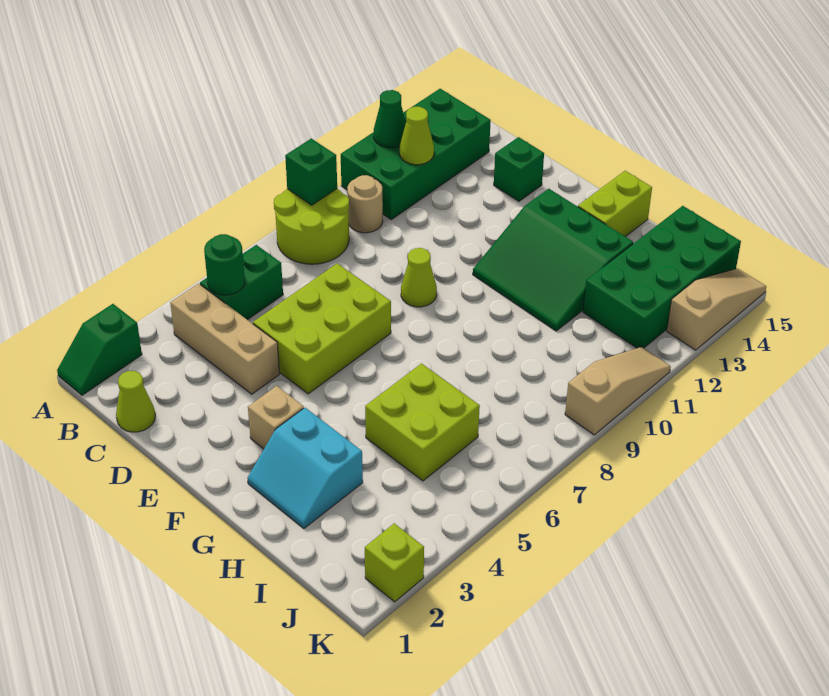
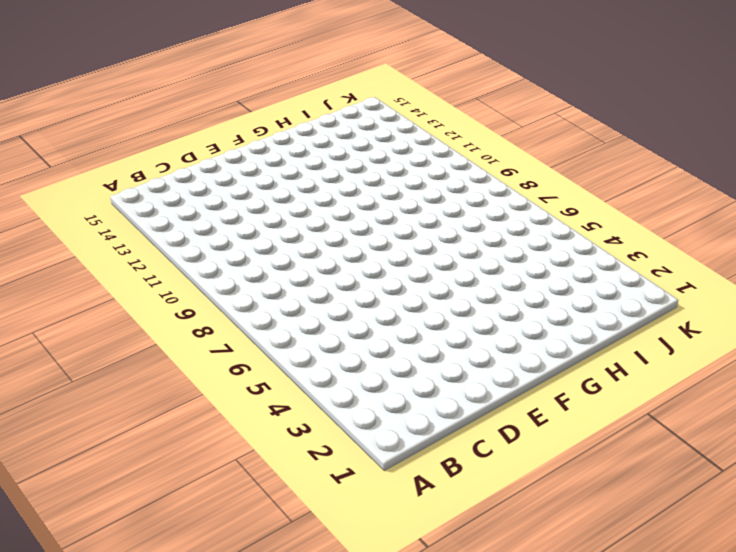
none -> green 1x2 slope [57,304,142,395]
none -> lime 2x2 round brick [274,189,349,264]
none -> green 2x4 brick [341,89,491,219]

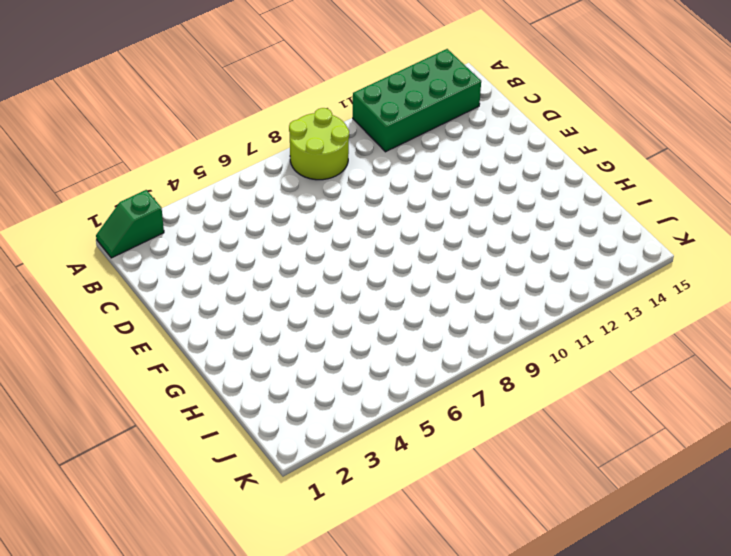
none -> tan 1x3 brick [170,283,280,394]
none -> green 1x2 brick [200,245,283,320]
none -> tan 1x1 round brick [347,175,383,233]

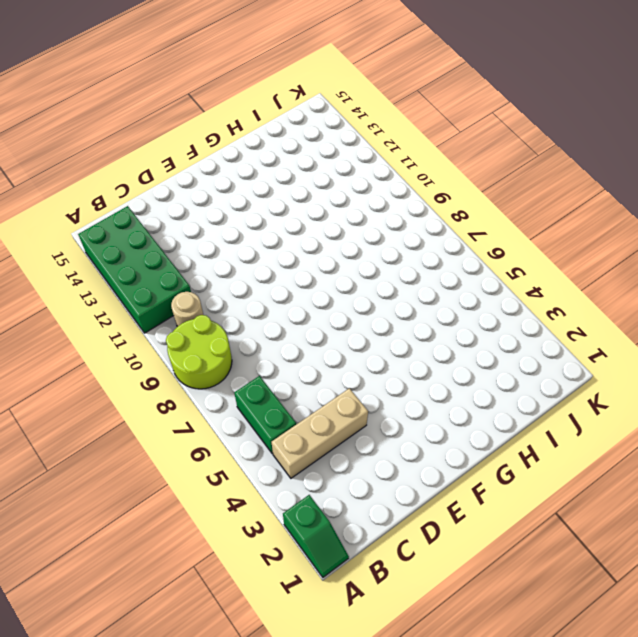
none -> lime 1x1 cone [116,371,155,432]
none -> lime 2x3 brick [253,263,391,394]
none -> green 1x1 brick [494,137,544,201]

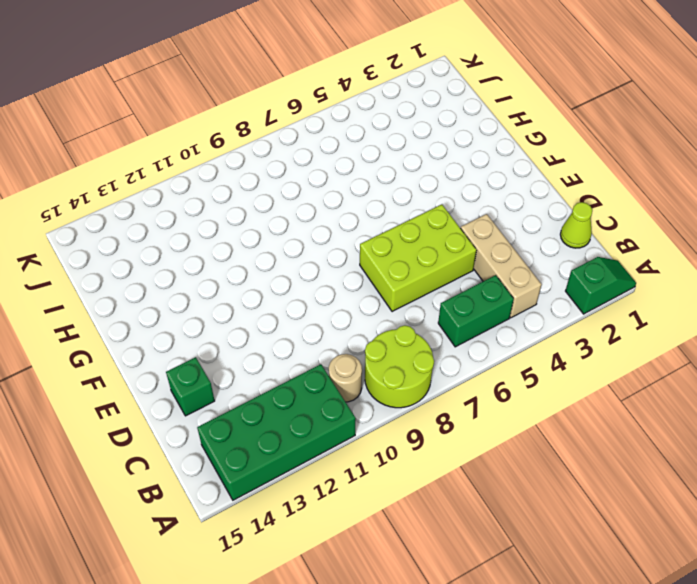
none -> lime 1x1 cone [401,248,437,307]
none -> tan 1x1 brick [248,386,304,449]
none -> green 3x3 slope [473,189,633,331]

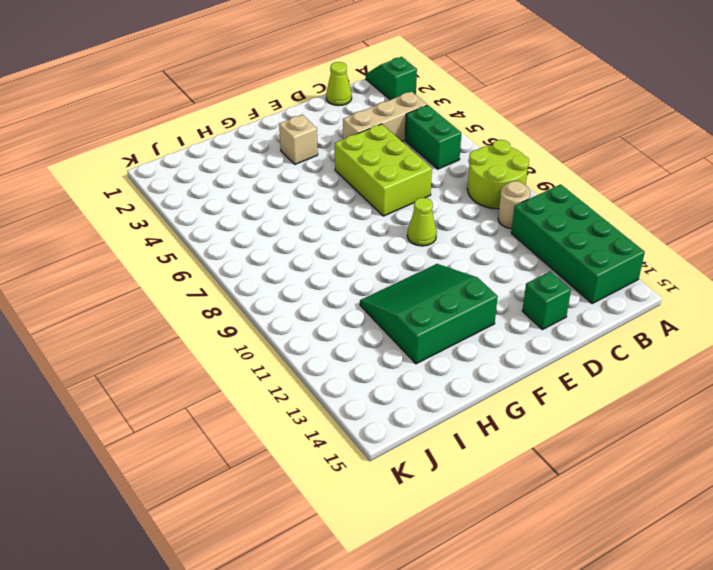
none -> cyan 2x2 slope [247,408,363,528]
none -> lime 1x2 brick [578,171,652,237]
none -> lime 2x2 brick [365,364,480,481]

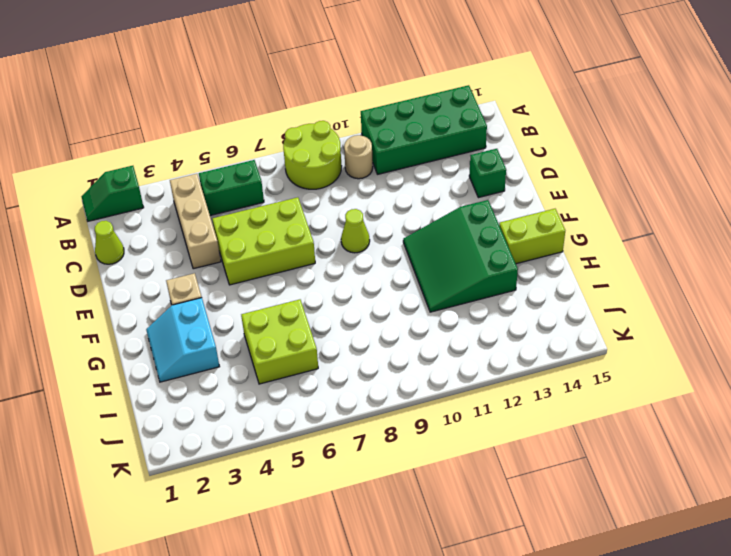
none -> green 2x4 brick [583,206,741,348]
none -> lime 1x1 brick [365,523,424,602]
none -> tan 1x3 slope [565,347,671,435]

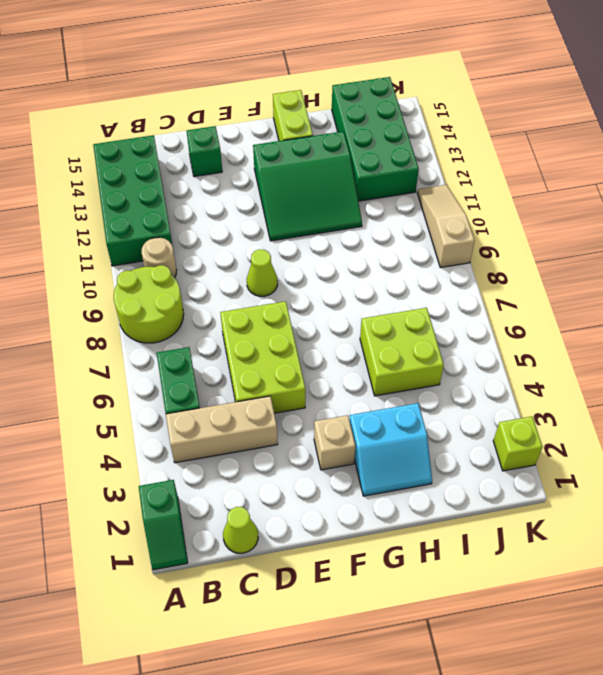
none -> tan 1x3 slope [667,268,766,350]
none -> green 1x1 brick [285,138,337,205]
none -> green 1x1 cone [374,90,406,148]

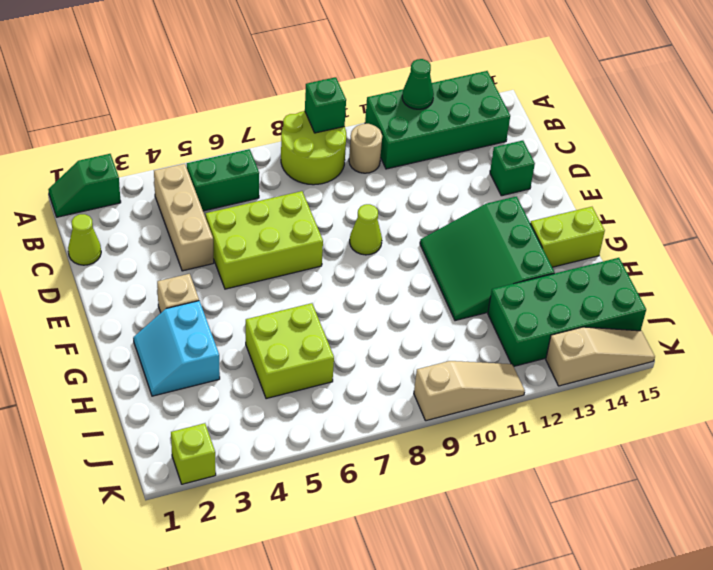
none -> green 1x1 round brick [204,234,245,295]
none -> lime 1x1 cone [400,107,434,165]

